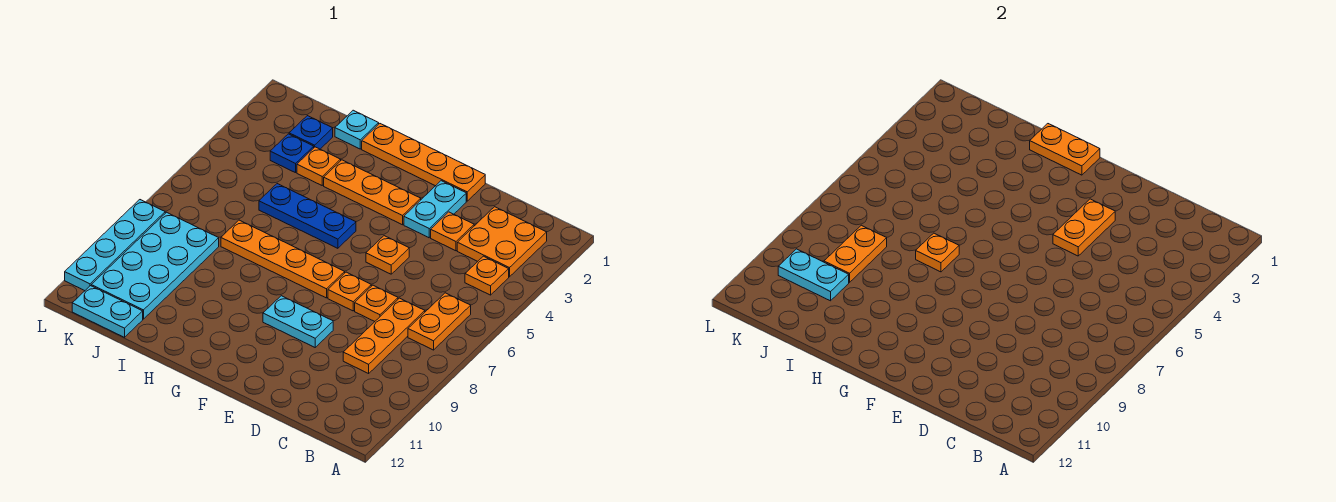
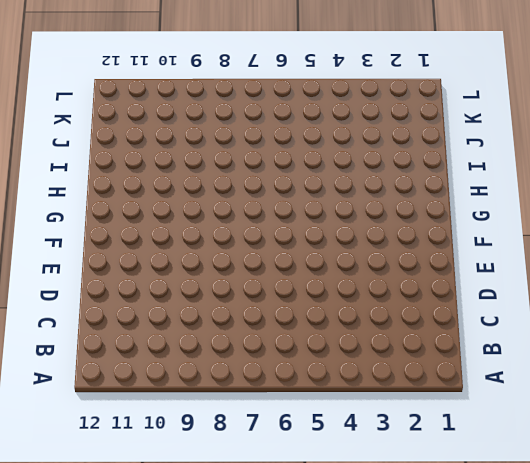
none -> orange 2x2 plate [457,207,547,277]
none -> orange 1x1 plate [465,256,509,295]
none -> orange 1x2 plate [408,293,471,350]

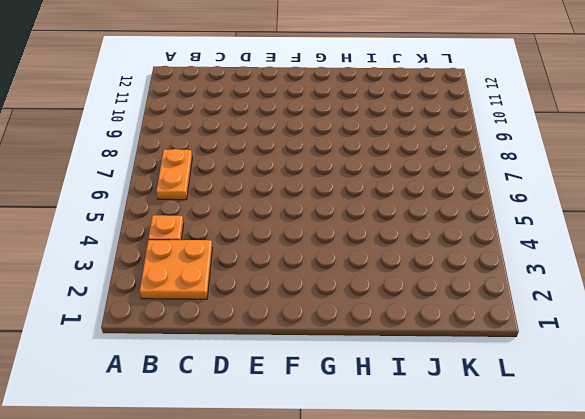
none -> orange 1x3 plate [343,298,425,373]
none -> orange 1x1 plate [431,212,474,251]
none -> orange 1x1 plate [355,285,398,321]

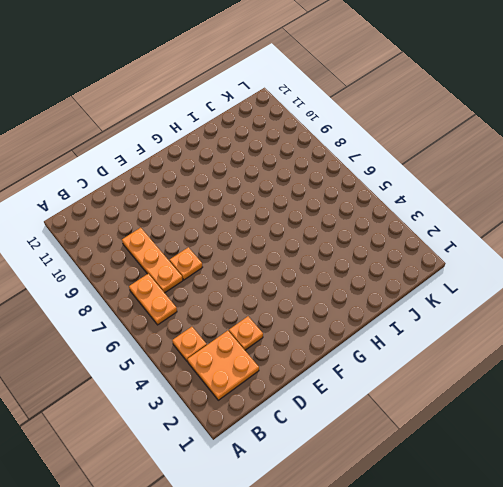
none -> orange 1x4 plate [362,124,485,201]
none -> cyan 1x2 plate [404,181,466,238]
none -> orange 1x1 plate [366,236,409,274]

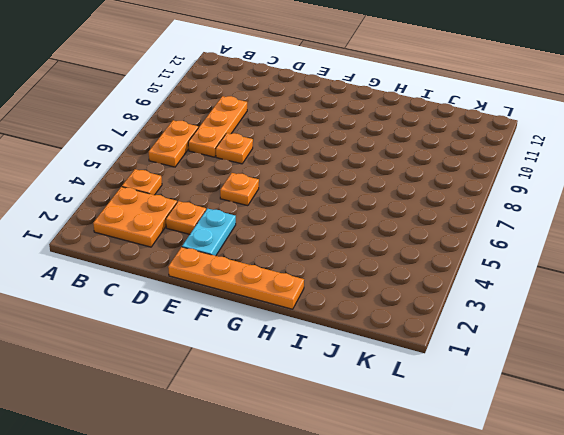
none -> orange 1x1 plate [328,272,371,311]
none -> cyan 1x2 plate [263,296,333,347]
none -> orange 1x3 plate [324,160,421,225]

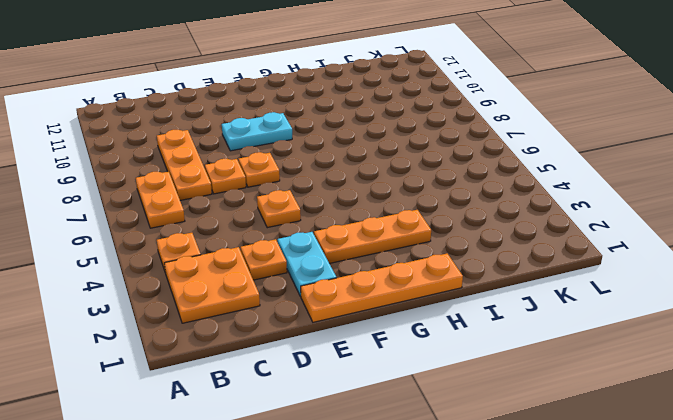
none -> orange 1x4 plate [221,220,345,298]
none -> blue 1x3 plate [259,184,356,248]
none -> cyan 1x1 plate [335,110,379,149]

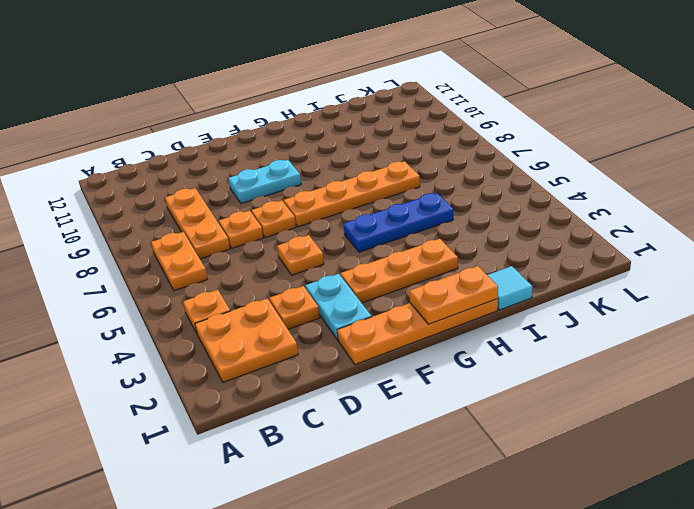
cyan 1x1 tile [488,266,532,310] -> cyan 1x1 plate [335,110,379,149]
none -> orange 1x1 plate [297,147,341,185]
none -> blue 1x1 plate [289,116,333,149]
none -> blue 1x1 plate [270,134,314,173]

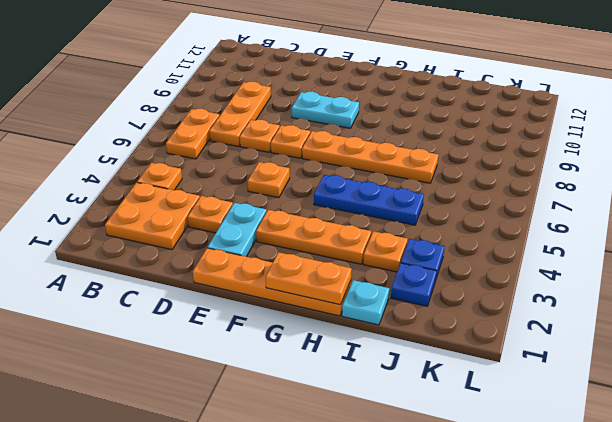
none -> cyan 2x4 plate [91,212,219,319]
none -> cyan 1x2 plate [72,286,143,337]
none -> cyan 1x4 plate [65,200,165,291]

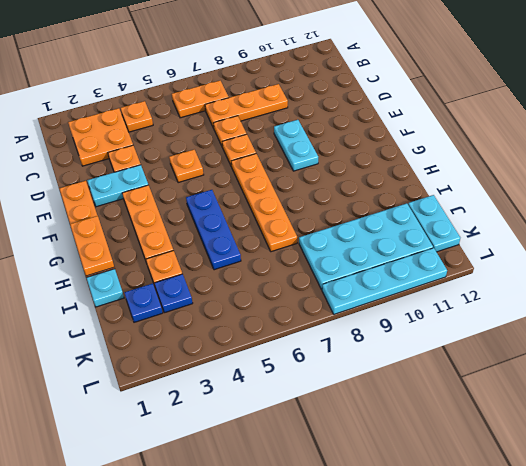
none -> orange 1x2 plate [1053,199,1115,256]
none -> orange 1x1 plate [916,233,959,272]
none -> orange 1x2 plate [824,225,887,282]

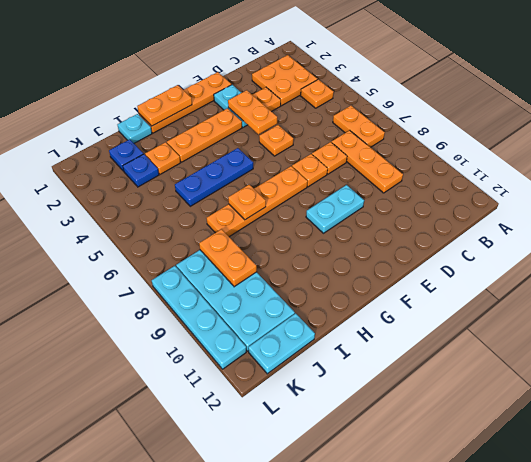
none -> cyan 1x2 plate [778,249,849,301]

